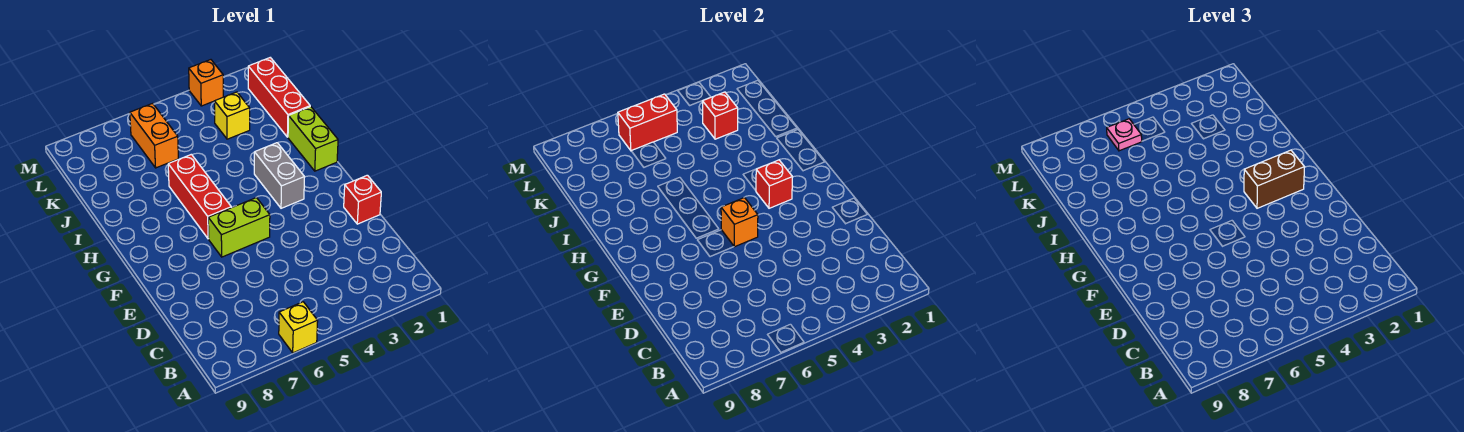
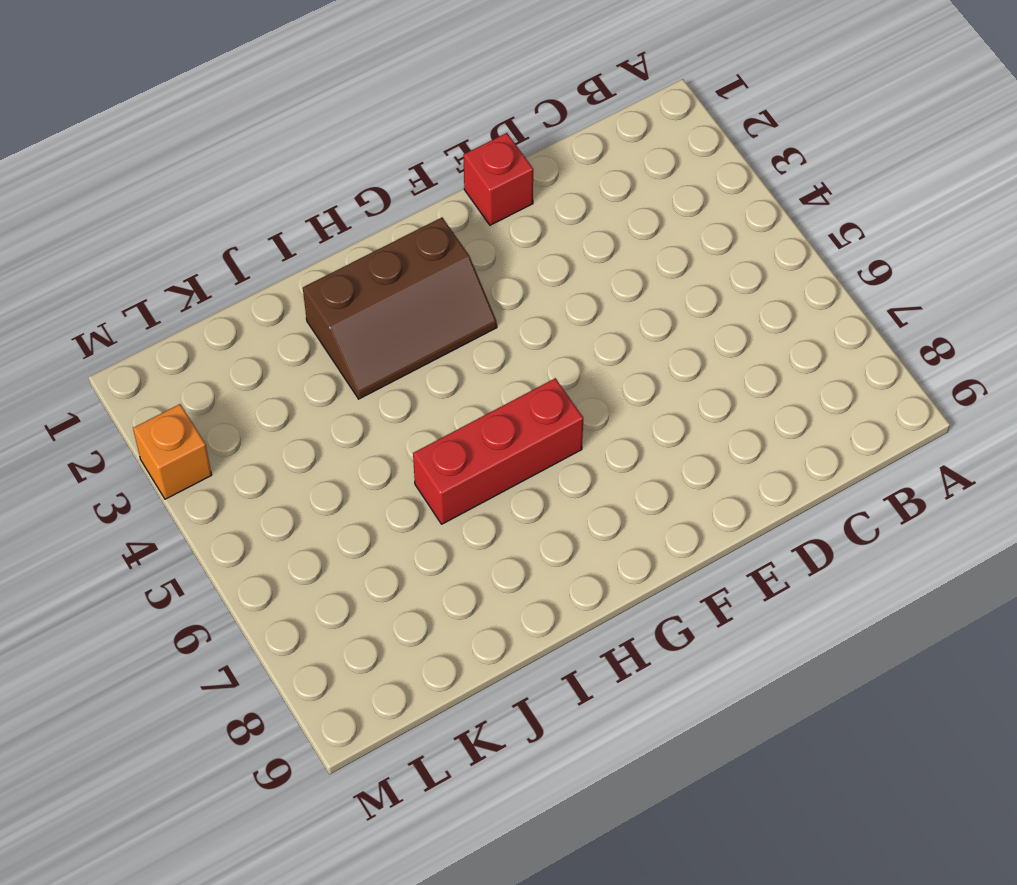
brown 2x3 slope [303,218,497,399] -> grey 1x2 brick [254,143,304,208]
none -> yellow 1x1 brick [279,302,318,353]
none -> lime 1x2 brick [208,197,270,257]
none -> lime 1x2 brick [288,106,338,171]

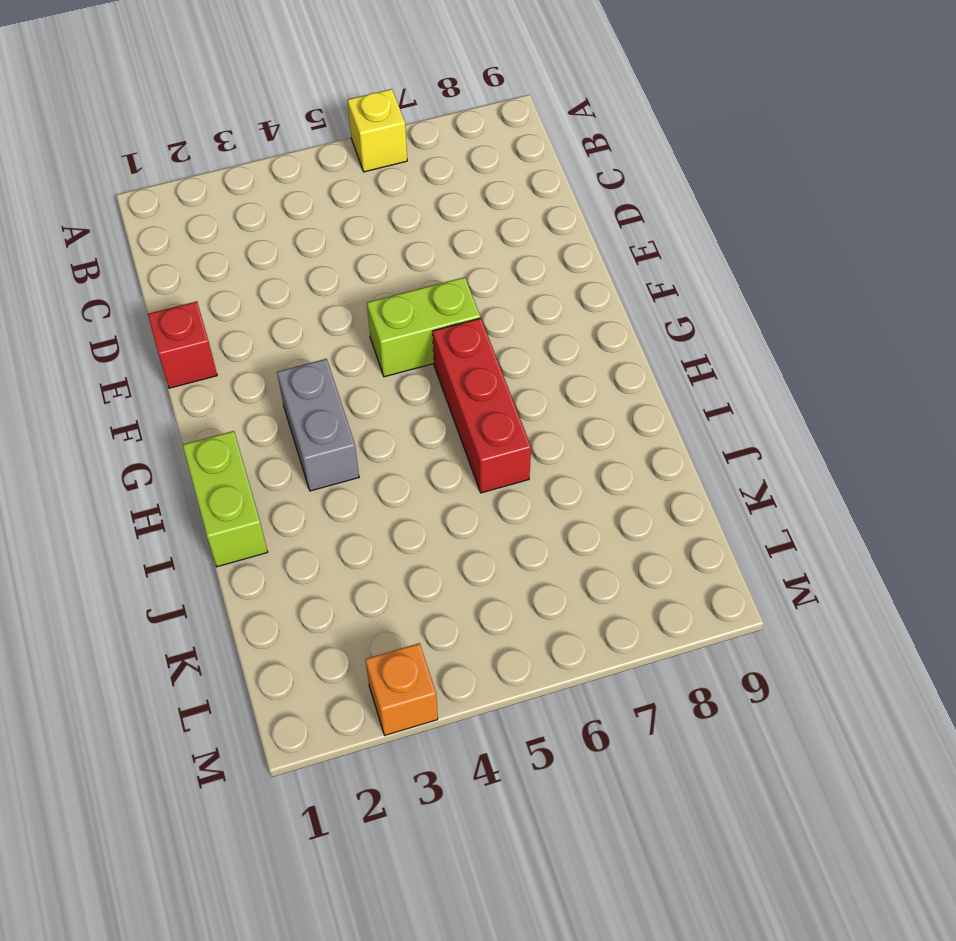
none -> red 1x3 brick [248,58,310,137]
none -> yellow 1x1 brick [214,92,250,139]
none -> orange 1x2 brick [130,103,178,168]

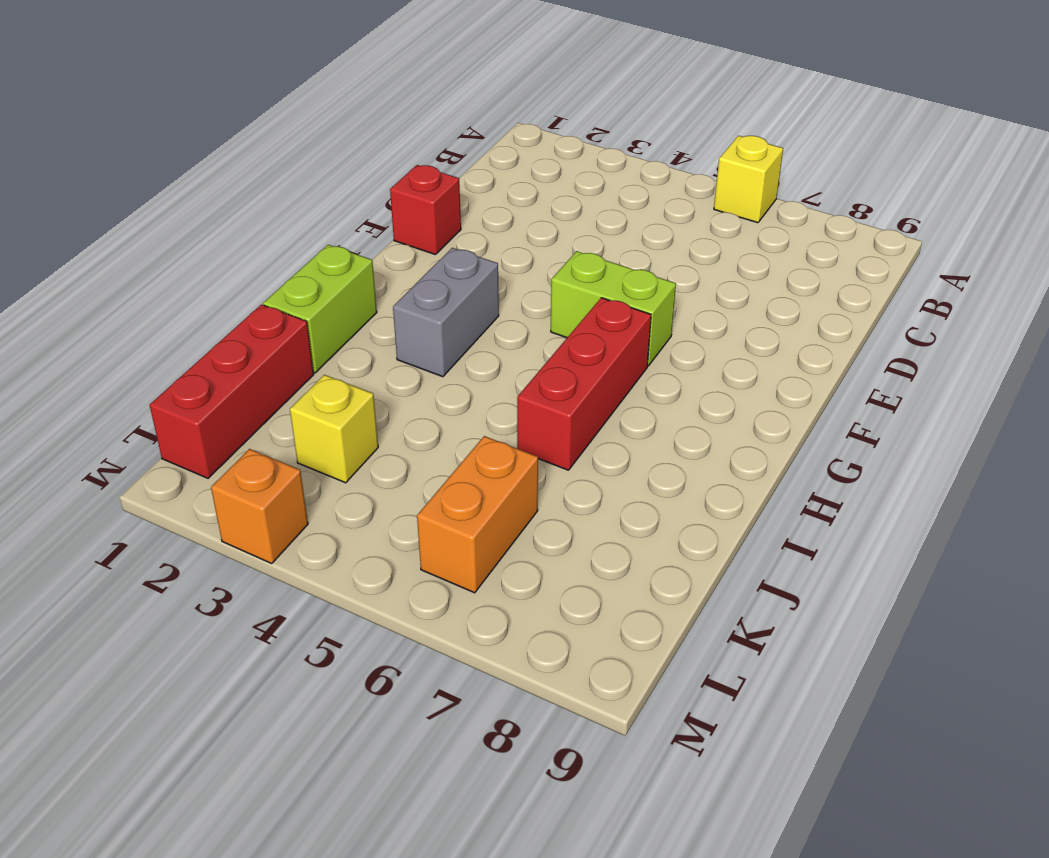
none -> orange 1x1 brick [721,197,758,247]
none -> red 1x1 brick [756,160,792,208]
none -> red 1x1 brick [702,92,738,139]

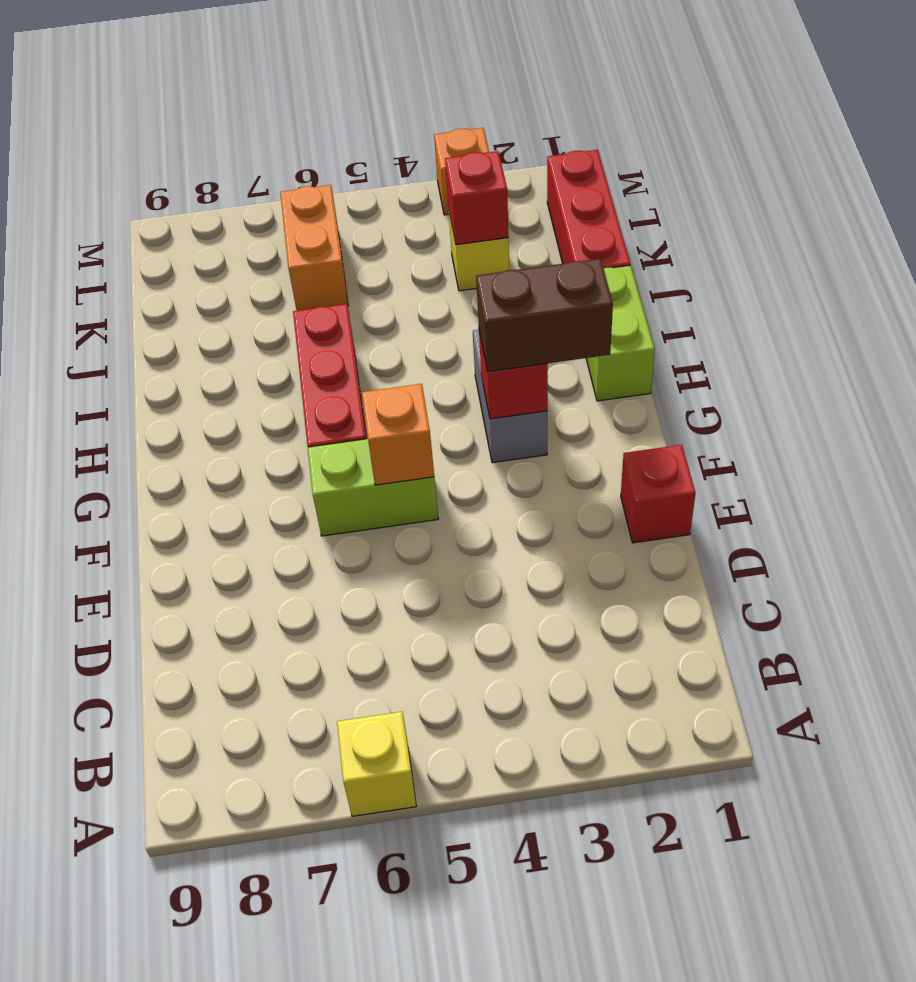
none -> red 1x2 brick [618,94,677,151]
none -> pink 1x1 plate [1107,119,1142,151]

